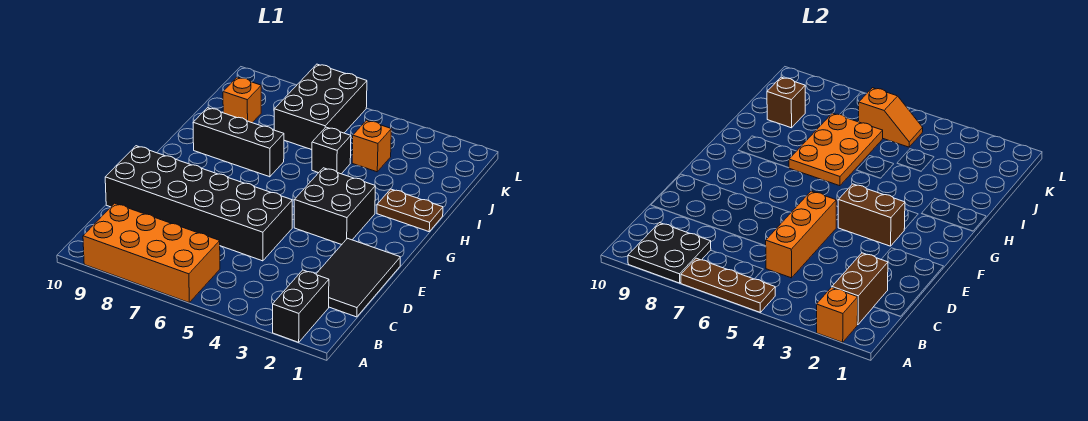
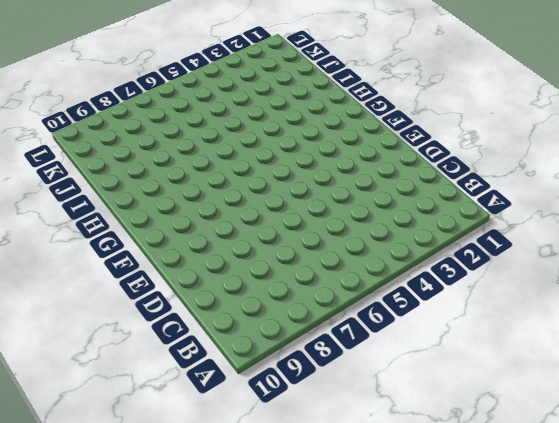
none -> black 1x2 brick [273,270,329,342]
none -> orange 2x4 brick [83,203,220,302]
none -> black 2x3 tile [316,238,400,317]

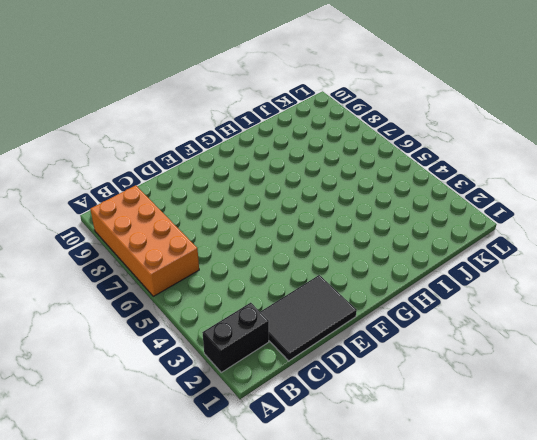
none -> black 2x6 brick [105,146,292,261]
none -> black 2x2 brick [294,168,375,245]
none -> brown 1x2 plate [377,189,443,232]

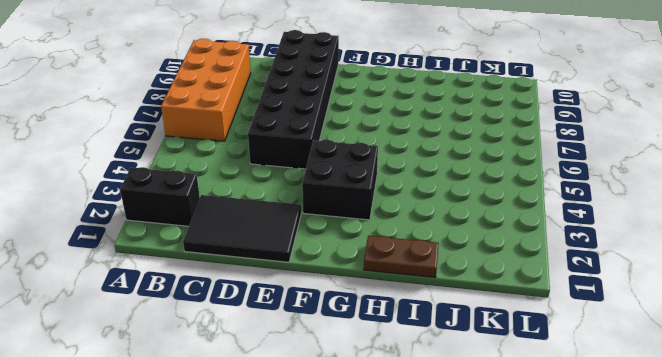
brown 1x2 plate [364,236,439,277] -> brown 1x2 plate turned to [377,189,443,232]
none -> black 1x3 brick [193,108,284,177]
none -> black 1x1 brick [312,127,351,174]
none -> orange 1x1 brick [352,120,391,172]

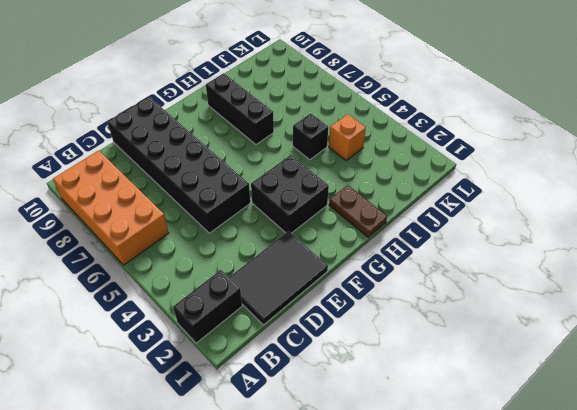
none -> black 2x3 brick [274,64,367,150]
none -> orange 1x1 brick [223,77,261,123]
none -> orange 1x1 brick [817,287,858,342]

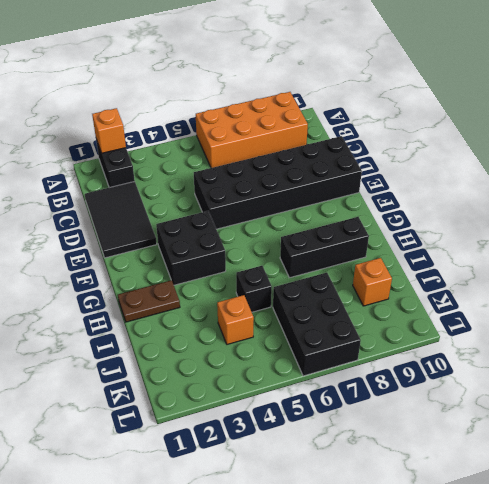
none -> brown 1x3 plate [681,258,775,313]
none -> black 2x2 plate [628,223,711,283]
none -> brown 1x2 brick [832,253,888,325]

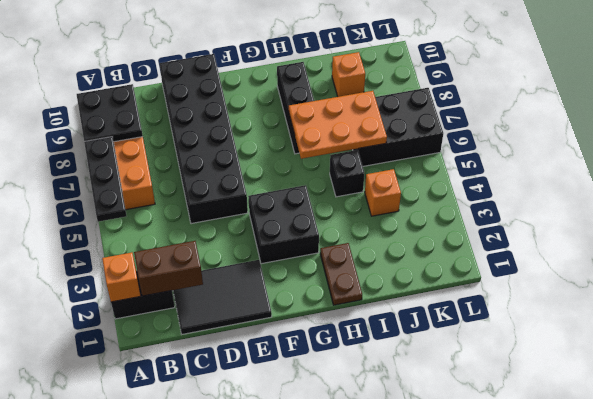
black 1x3 plate [84,137,126,222] -> brown 1x3 plate [681,258,775,313]
none -> orange 1x3 brick [766,191,836,278]
none -> brown 1x2 brick [838,184,905,246]
none -> brown 1x1 brick [767,77,805,128]

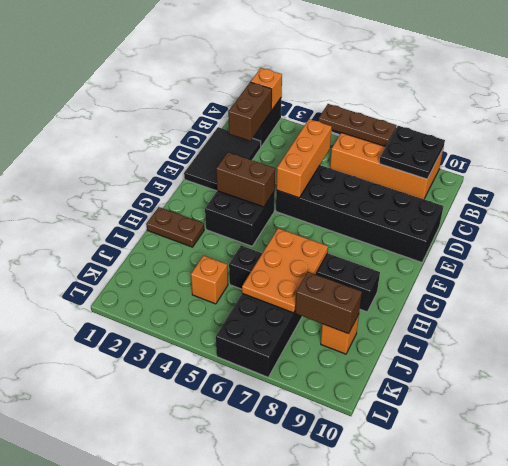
brown 1x2 brick [295,272,362,334] -> brown 1x1 brick [767,77,805,128]
none -> orange 1x2 slope [859,88,923,147]

